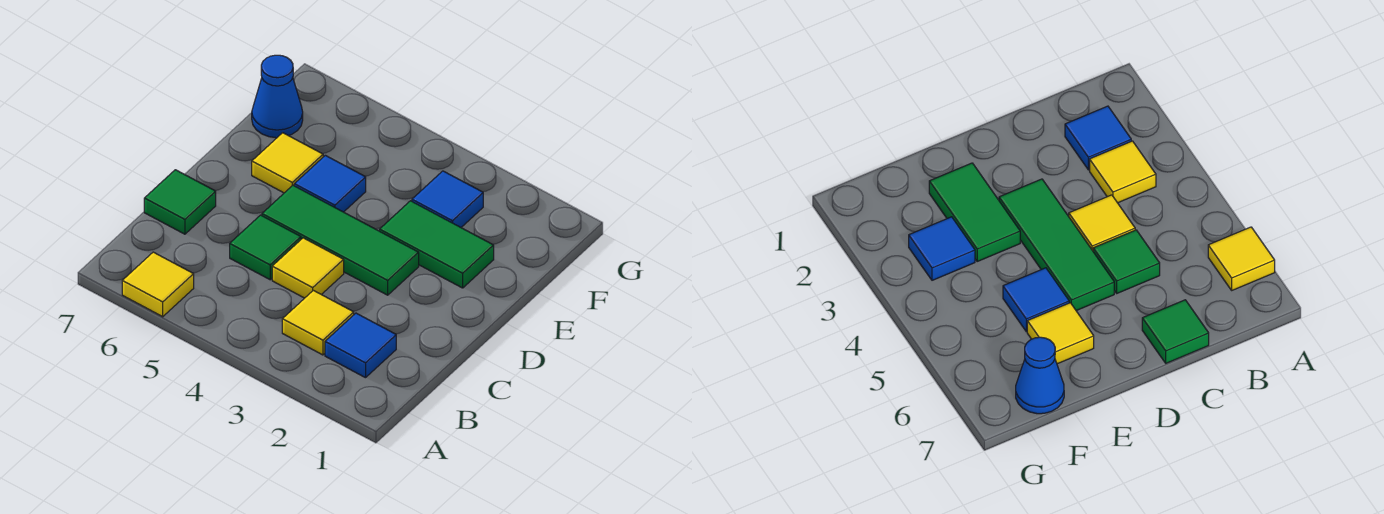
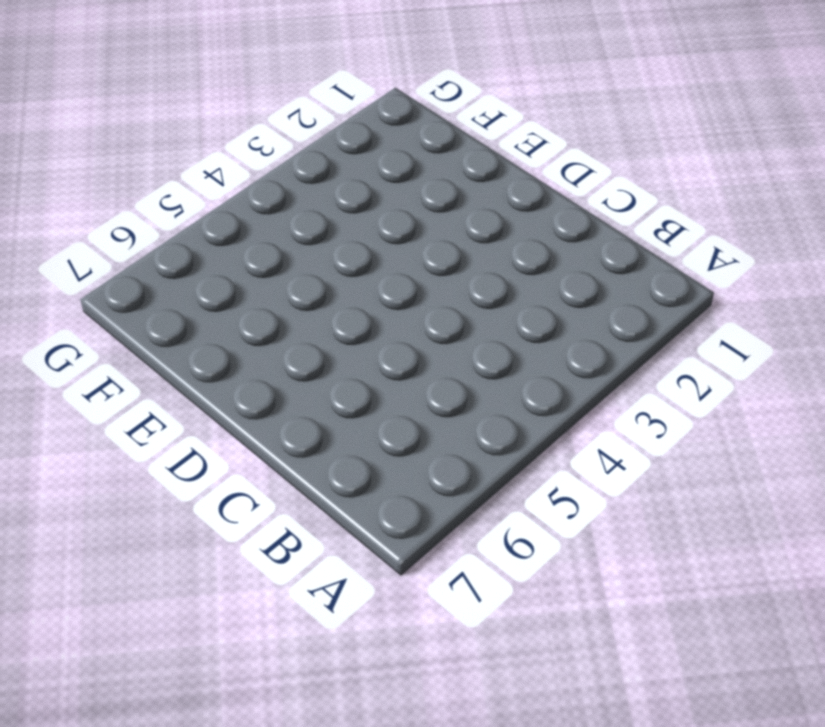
none -> yellow 1x1 tile [122,252,194,317]
none -> blue 1x1 tile [325,313,396,378]
none -> yellow 1x1 tile [282,290,354,355]

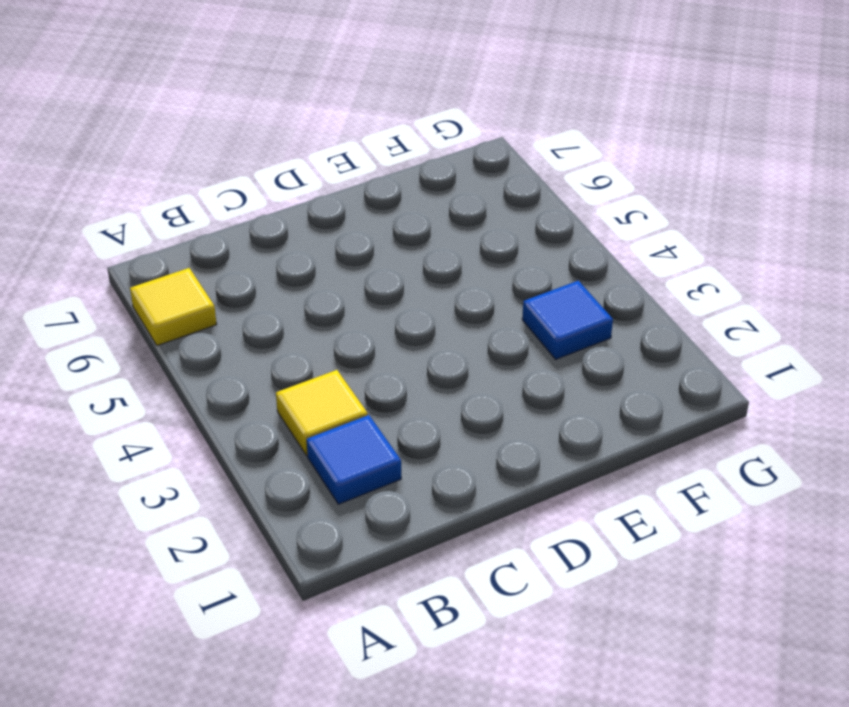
none -> yellow 1x1 tile [272,238,344,298]
none -> green 1x1 tile [230,215,301,280]
none -> green 1x1 tile [144,170,216,234]

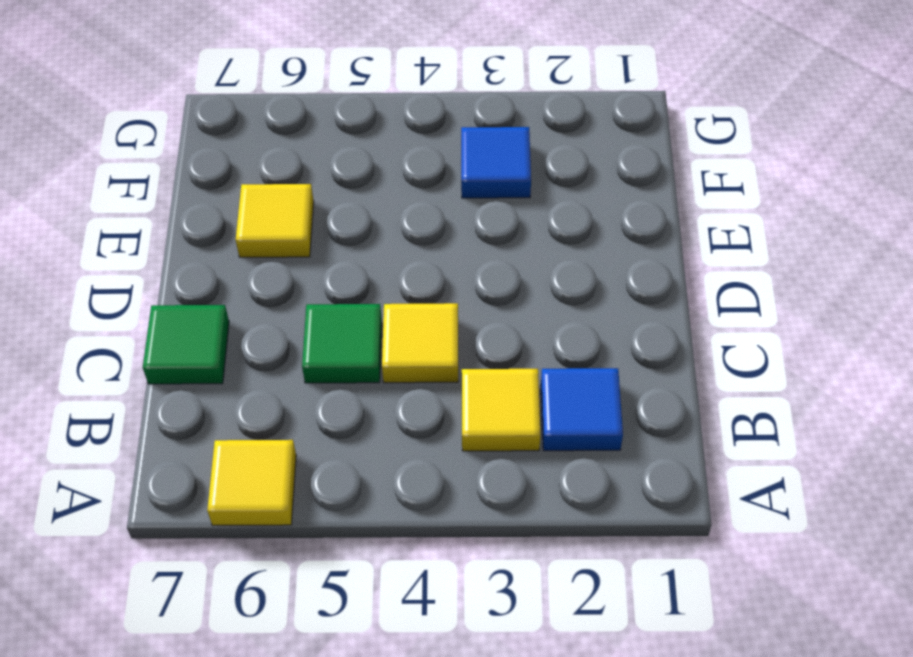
none -> green 1x3 tile [262,185,419,295]
none -> green 1x2 tile [380,201,494,288]
none -> blue 1x1 tile [294,155,366,212]

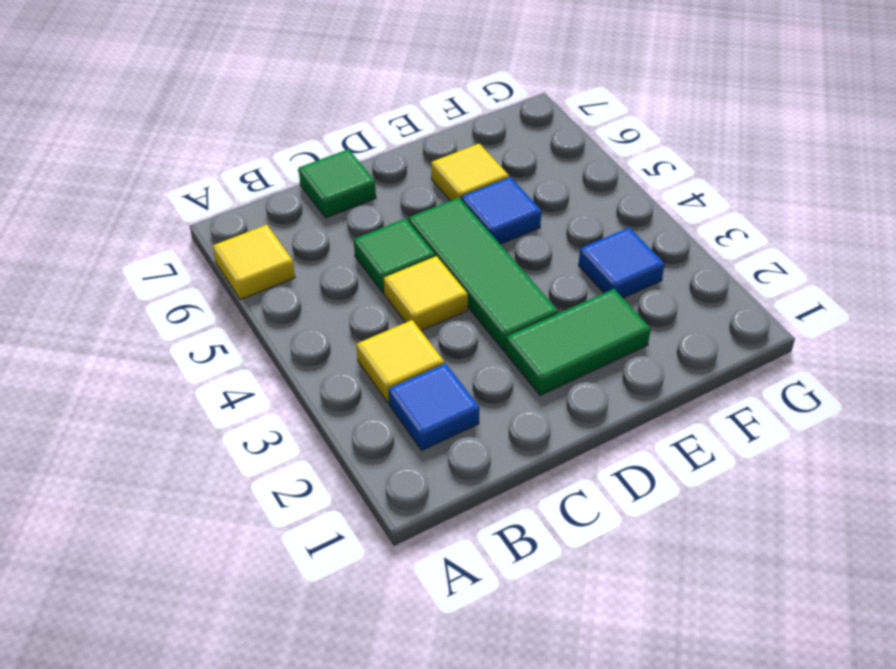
green 1x2 tile [506,289,651,395] -> green 1x2 tile turned to [380,201,494,288]
none -> blue 1x1 cone [252,55,303,138]

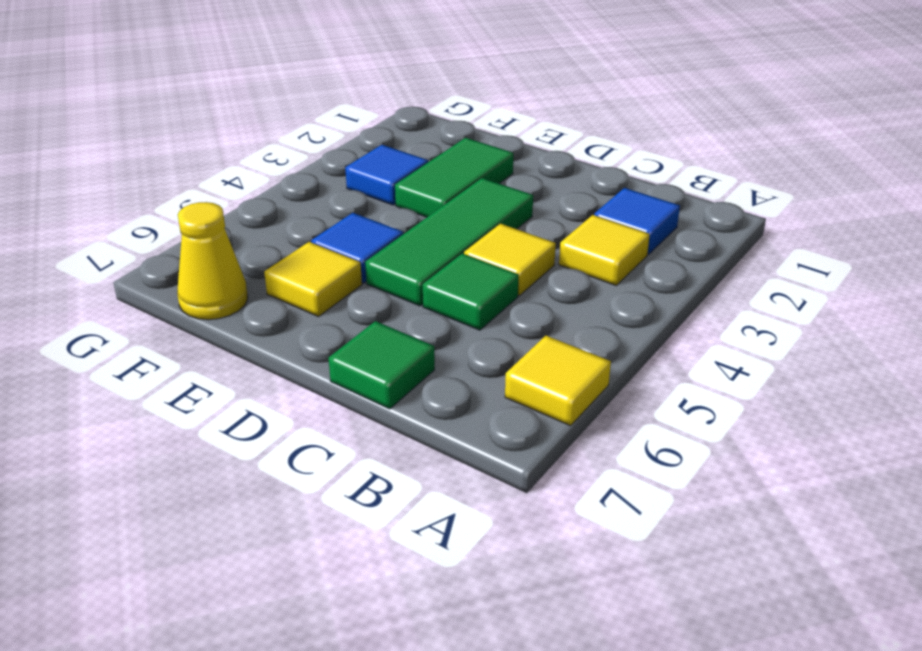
yellow 1x1 cone [177,202,248,320] -> blue 1x1 cone [252,55,303,138]

